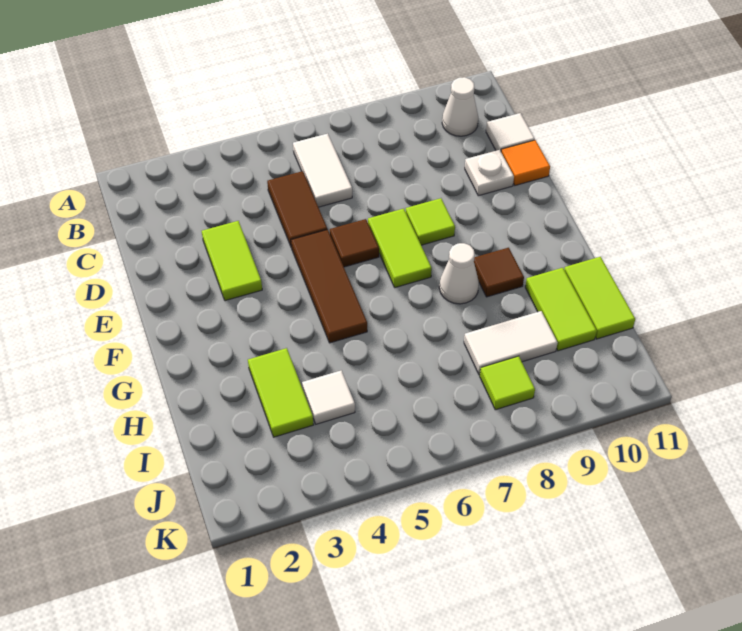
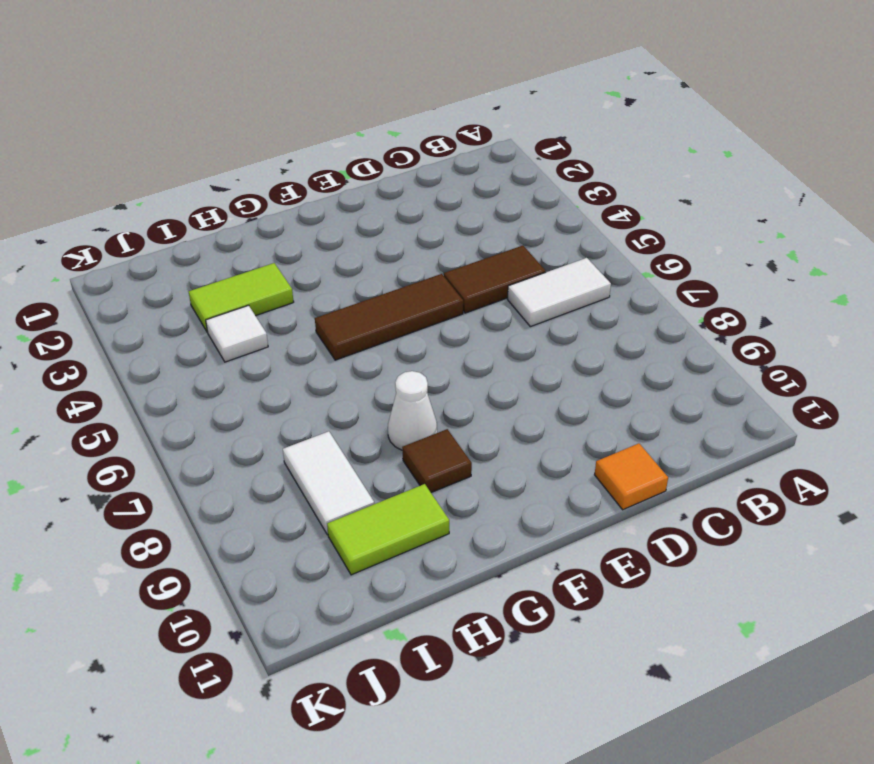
none -> white 1x1 cone [442,77,478,136]
none -> white 1x1 tile [486,113,535,151]
none -> lime 1x2 tile [202,221,262,301]

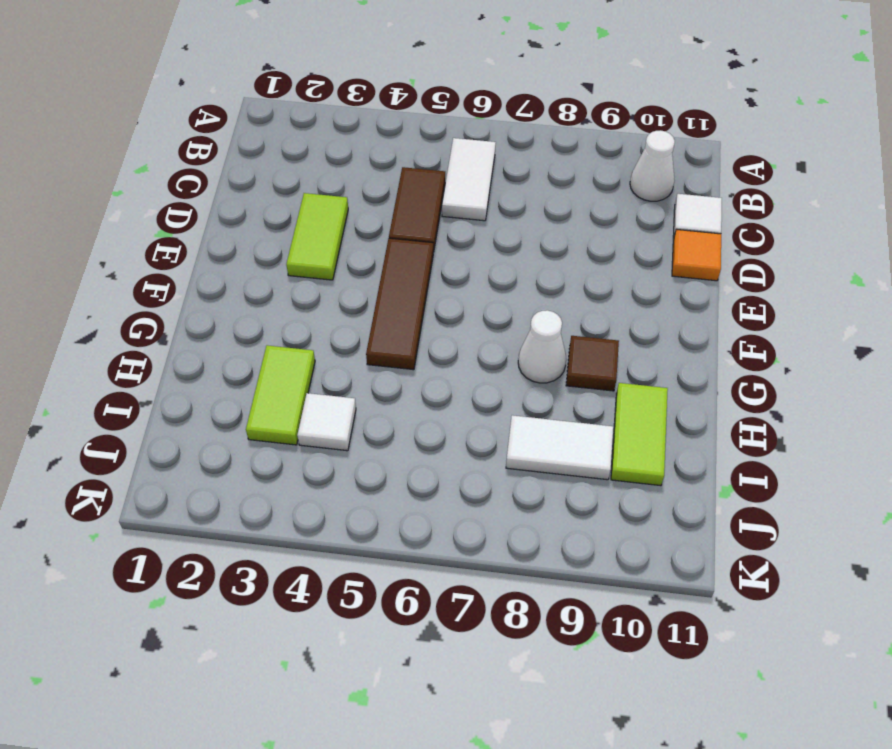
none -> white 1x1 plate [465,150,514,196]
none -> brown 1x1 tile [330,219,379,267]
none -> lime 1x2 tile [368,209,432,288]

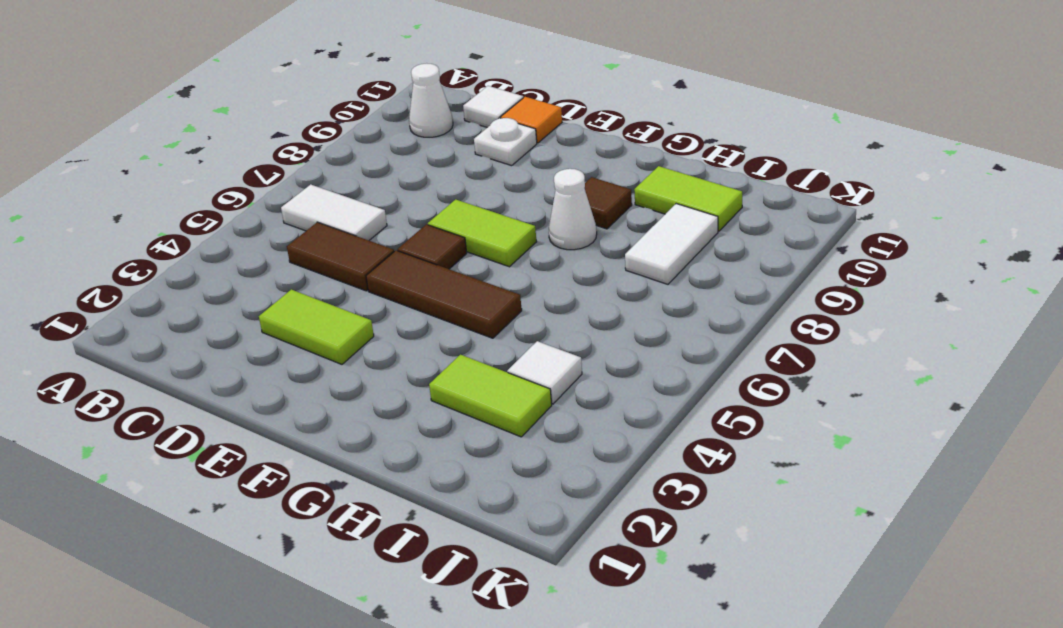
none -> lime 1x1 tile [406,198,455,245]
none -> lime 1x2 tile [564,257,635,339]
none -> lime 1x1 tile [480,356,535,410]

